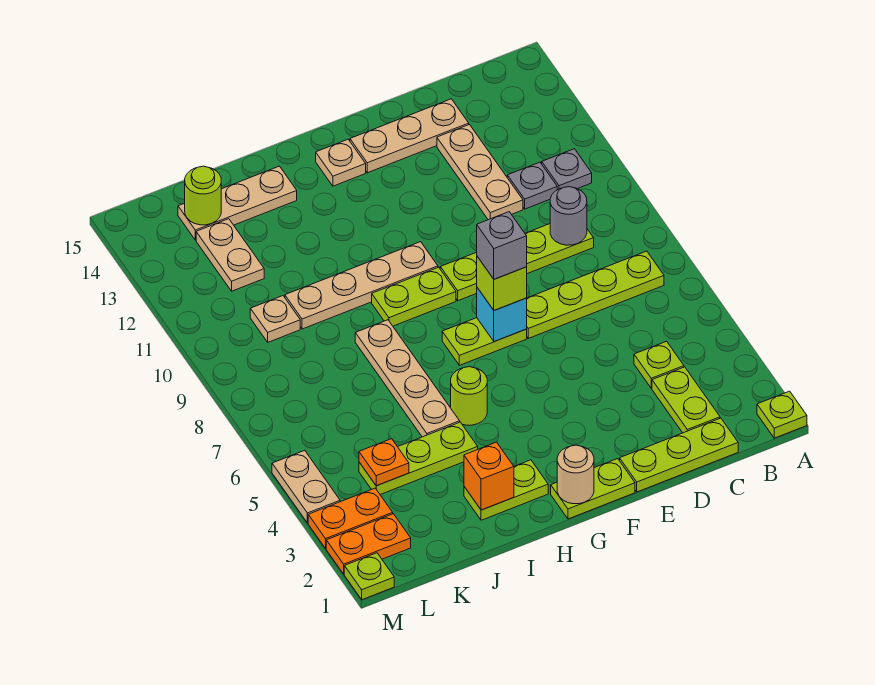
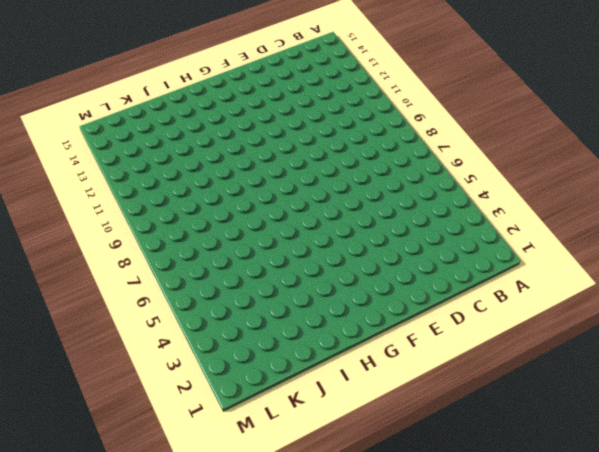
none -> lime 1x1 plate [757,391,807,438]
none -> lime 1x4 plate [527,251,664,338]
none -> grey 1x1 plate [542,149,592,190]
none -> lime 1x3 plate [620,418,738,492]

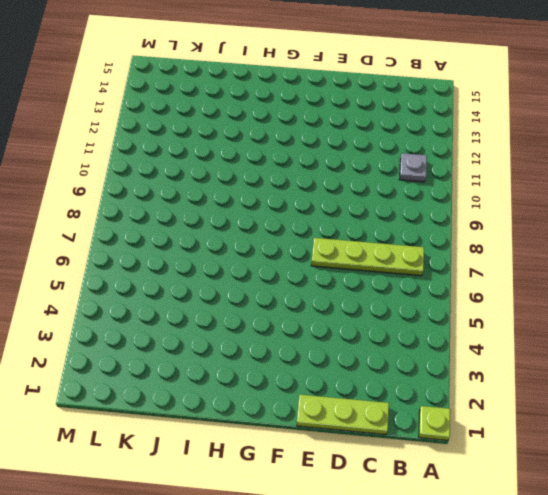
none -> lime 1x2 plate [652,367,720,433]
none -> lime 1x1 plate [634,341,684,388]
none -> lime 1x4 plate [440,224,594,301]
none -> grey 1x1 plate [507,162,557,209]

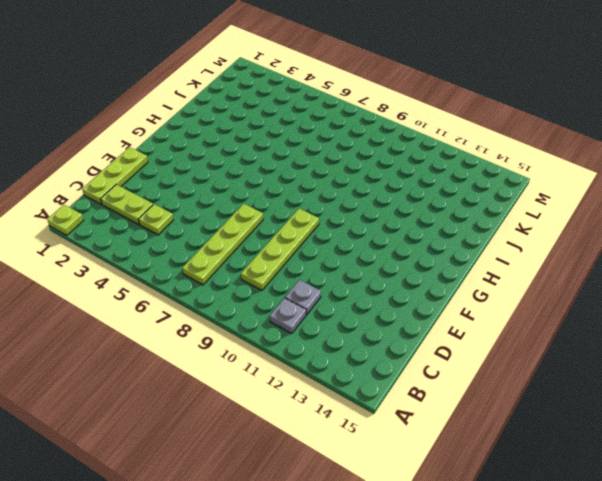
none -> tan 1x3 plate [437,125,523,220]
none -> tan 1x3 plate [350,99,469,173]
none -> lime 1x2 plate [551,459,635,519]
none -> lime 1x2 plate [442,318,527,365]

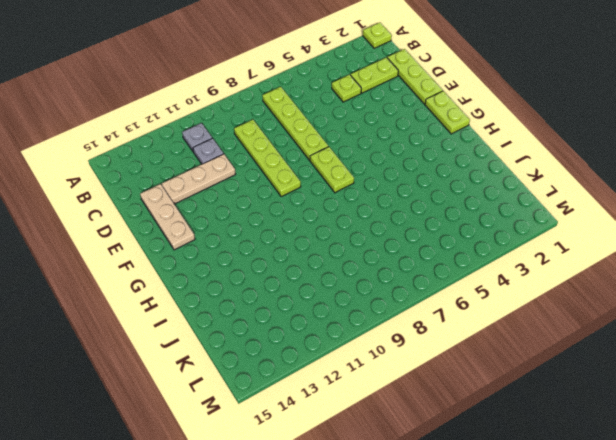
none -> lime 1x2 plate [372,267,456,326]
none -> tan 1x4 plate [285,242,438,329]
none -> tan 1x1 plate [316,139,366,186]
none -> lime 1x2 plate [464,460,548,520]

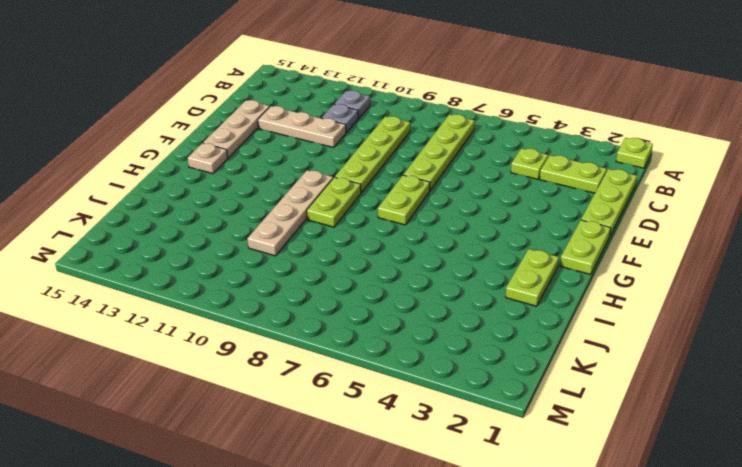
none -> lime 1x1 round brick [451,367,487,425]
none -> lime 1x3 plate [359,422,478,495]
none -> tan 1x4 plate [355,320,460,437]
none -> tan 1x3 plate [178,166,297,240]

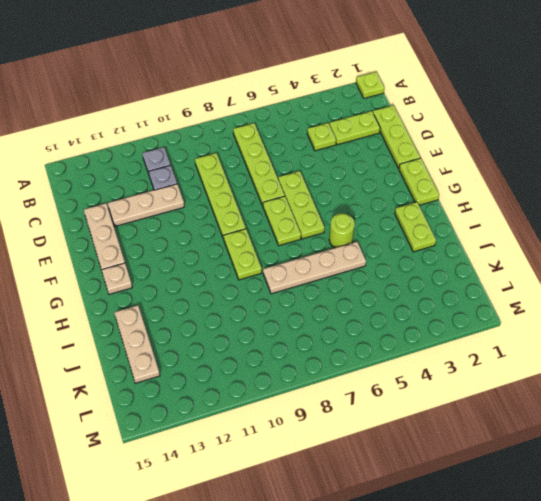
lime 1x3 plate [278,171,325,239] -> lime 1x3 plate moved to [359,422,478,495]
none -> tan 1x4 plate [285,242,438,329]
none -> tan 1x1 plate [250,296,300,342]
none -> tan 1x2 plate [196,219,264,291]
none -> orange 1x2 plate [326,514,411,574]

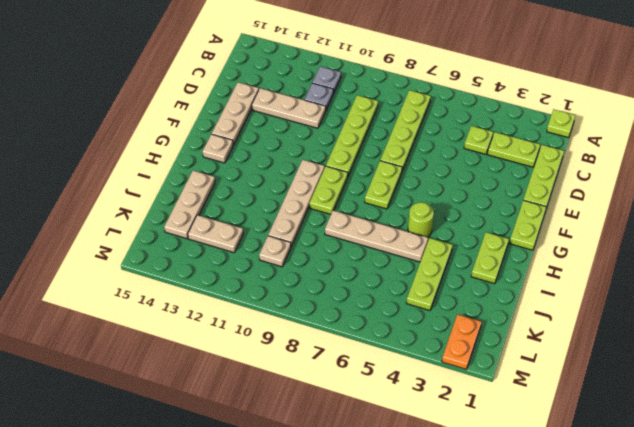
none -> orange 1x2 plate [308,488,393,548]
none -> lime 1x1 plate [344,553,394,600]
none -> tan 1x2 plate [272,450,340,523]
none -> grey 1x1 round brick [550,187,587,245]

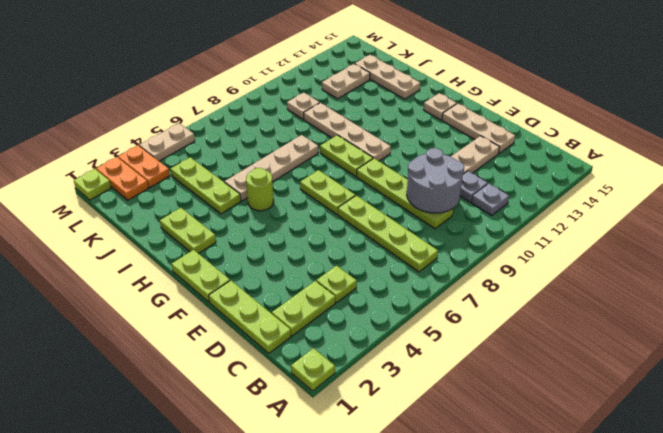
grey 2x2 round brick [407,148,464,213] -> grey 1x1 round brick [550,187,587,245]
none -> cyan 1x1 brick [477,288,527,342]
none -> tan 1x1 round brick [557,445,594,504]
none -> orange 1x1 brick [464,442,514,510]
none -> orange 1x1 plate [359,439,409,486]

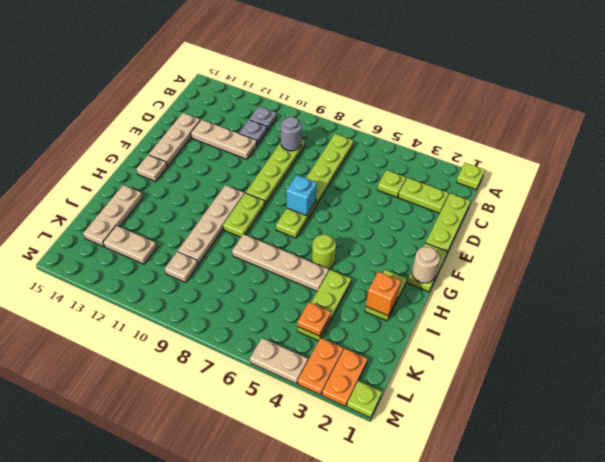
none -> lime 1x1 round brick [185,166,221,225]
none -> lime 1x1 brick [477,257,527,310]
none -> grey 1x1 brick [477,212,527,279]

